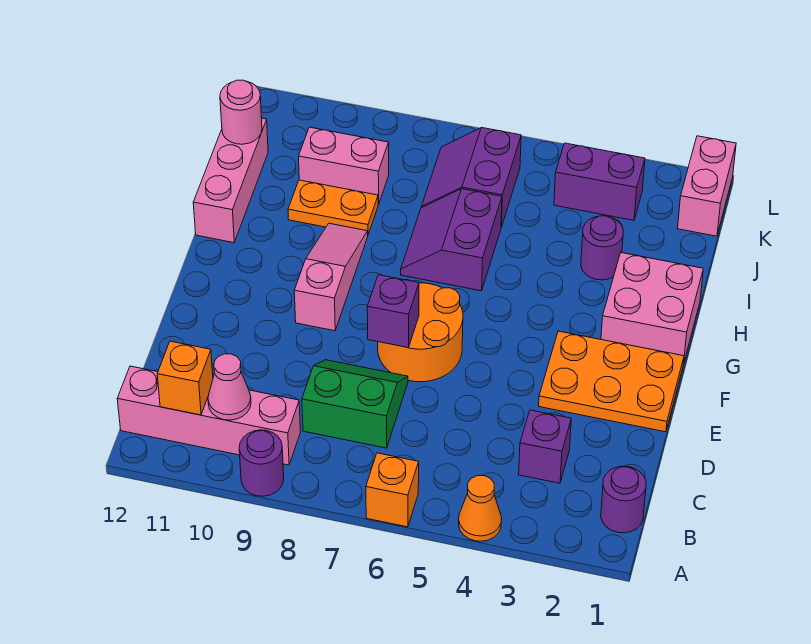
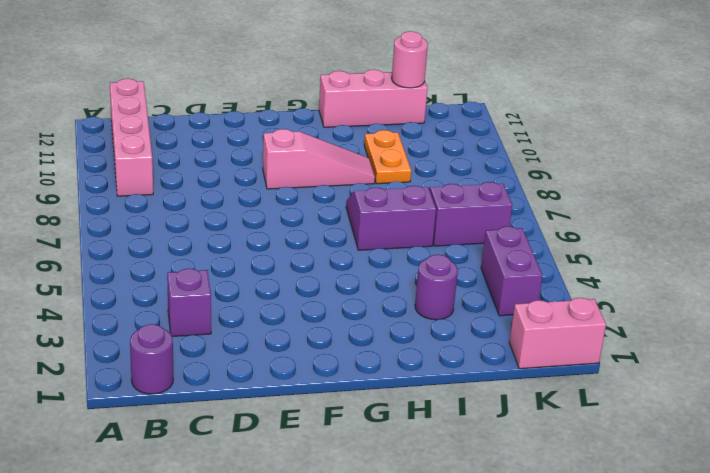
none -> orange 1x1 cone [459,476,502,541]
none -> orange 1x1 brick [366,453,419,527]
none -> purple 1x1 round brick [239,430,284,496]

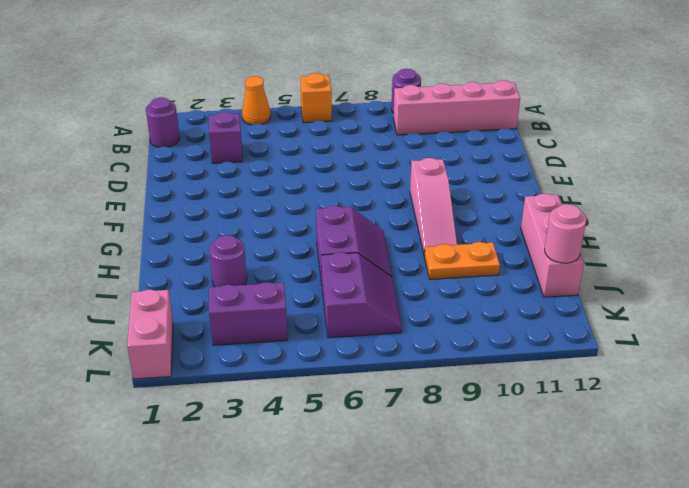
none -> green 2x2 slope [302,360,408,448]
none -> orange 2x3 plate [539,331,684,432]
none -> orange 2x2 round brick [378,280,463,382]

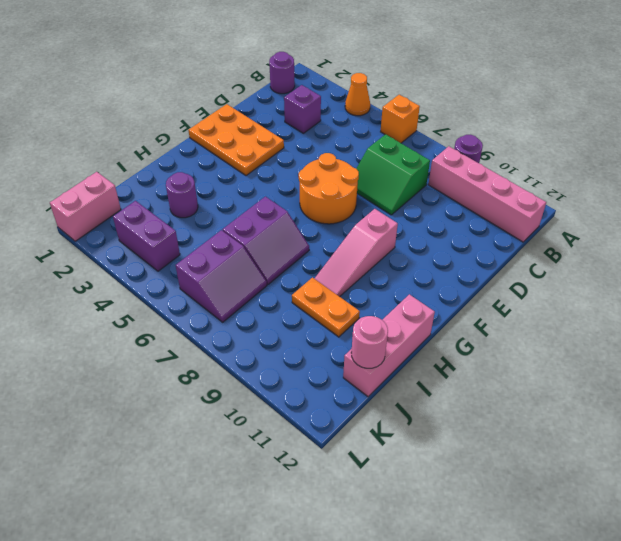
none -> pink 2x2 brick [601,253,703,364]
none -> pink 1x2 brick [299,127,389,204]
none -> pink 1x1 cone [208,354,251,420]

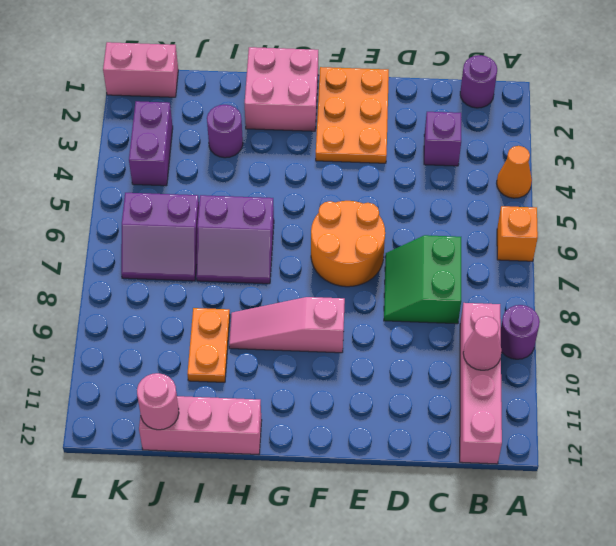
none -> pink 1x2 brick [299,127,389,204]
none -> orange 1x1 brick [157,341,213,415]
none -> purple 1x1 brick [367,275,419,348]

